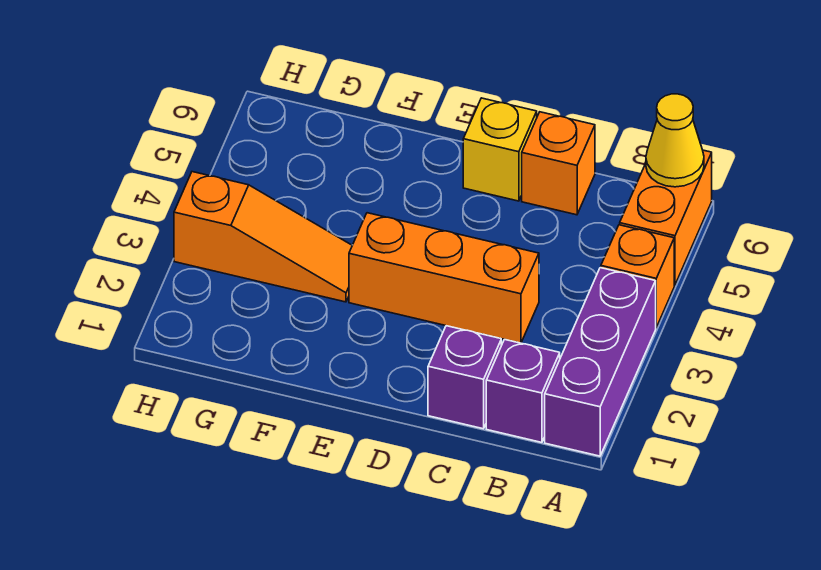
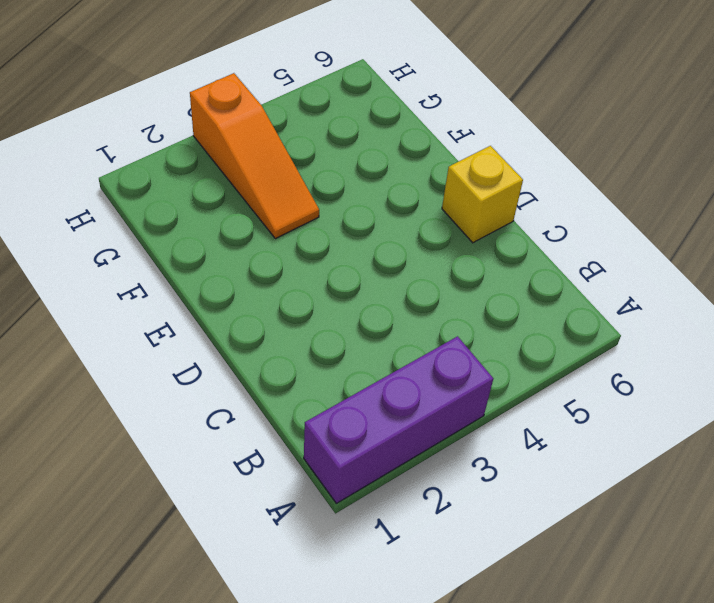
none -> orange 1x1 brick [601,225,674,327]
none -> orange 1x2 brick [620,150,712,285]

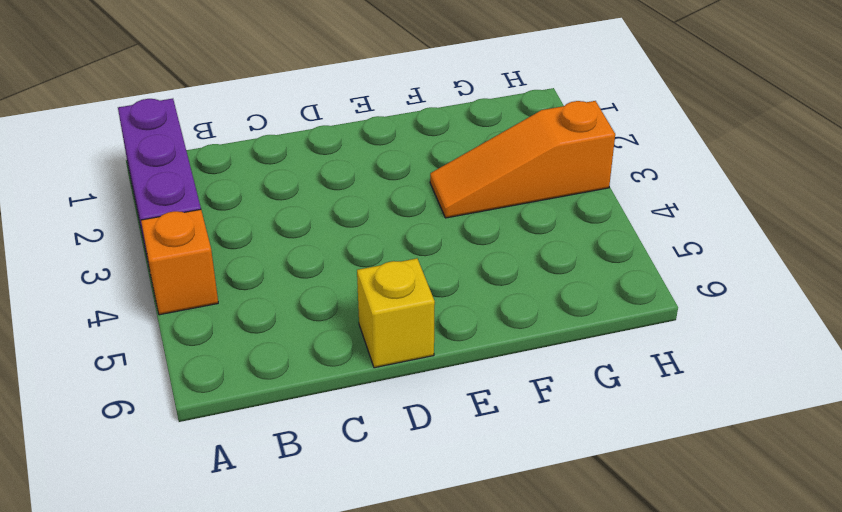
none -> orange 1x2 brick [620,150,712,285]
none -> purple 1x1 brick [486,339,560,442]

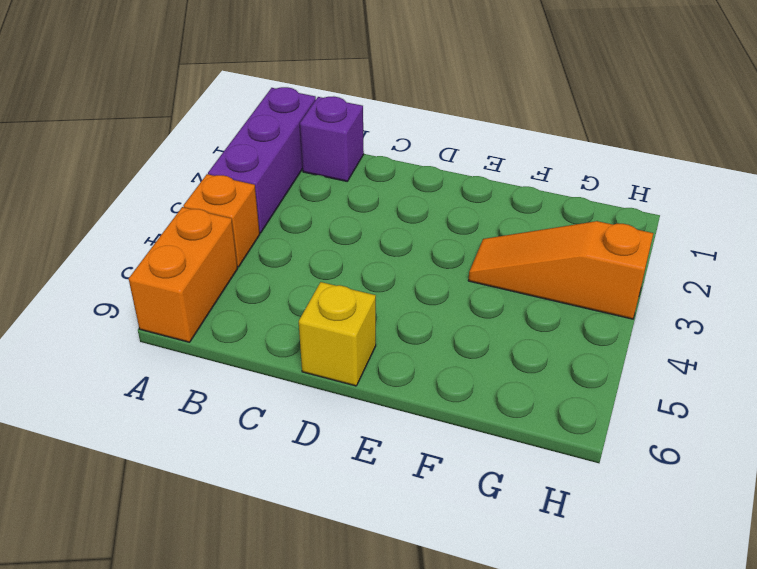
none -> purple 1x1 brick [428,326,501,429]
none -> orange 1x3 brick [349,213,539,343]

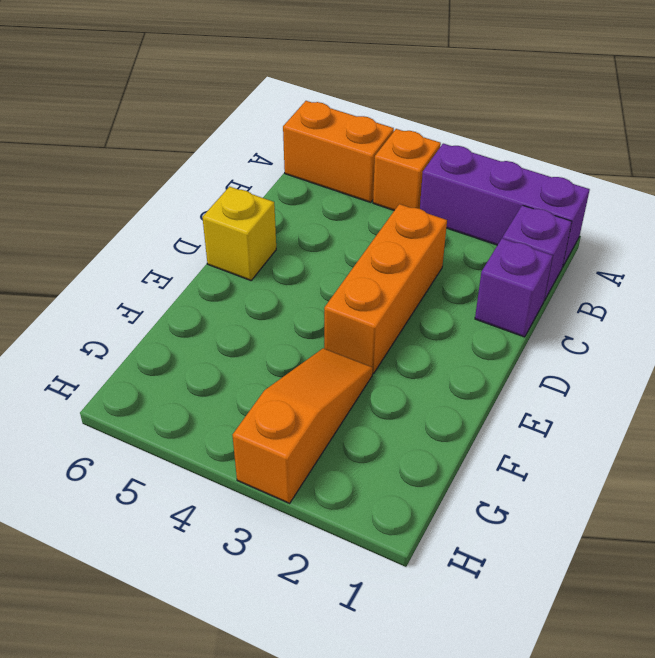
none -> orange 1x1 brick [522,112,595,215]
none -> yellow 1x1 cone [646,94,704,187]

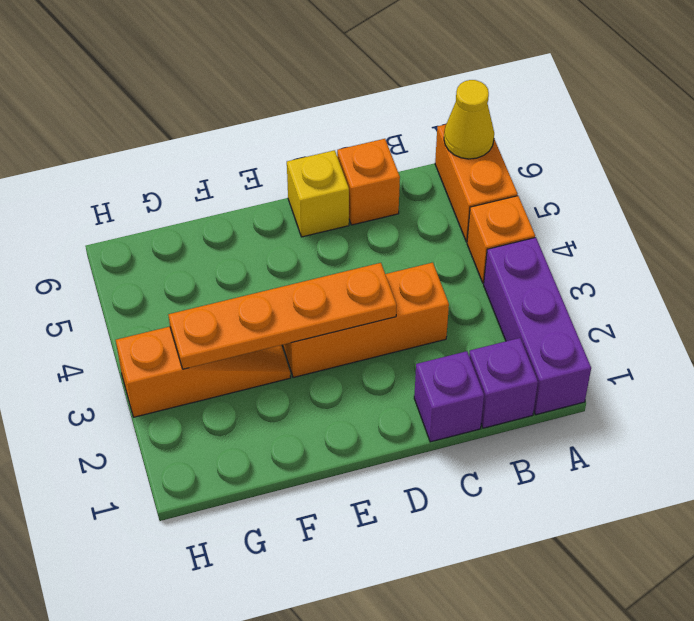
orange 1x4 plate [168,263,397,369] -> none

